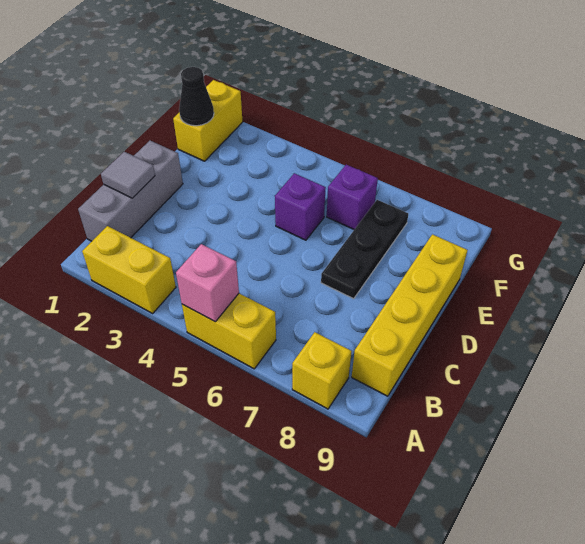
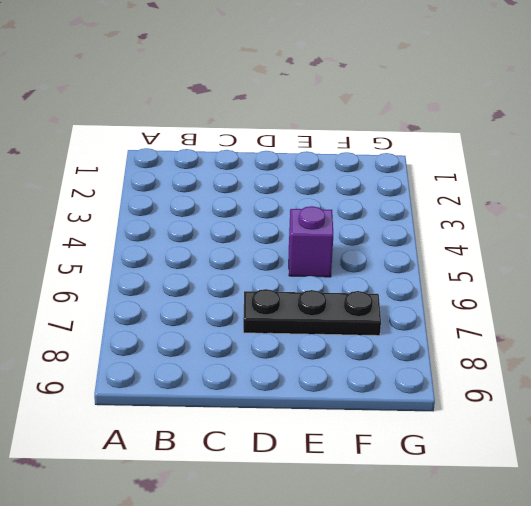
none -> yellow 1x2 brick [82,226,176,313]
none -> yellow 1x2 brick [182,293,276,369]
none -> yellow 1x1 brick [292,332,352,409]

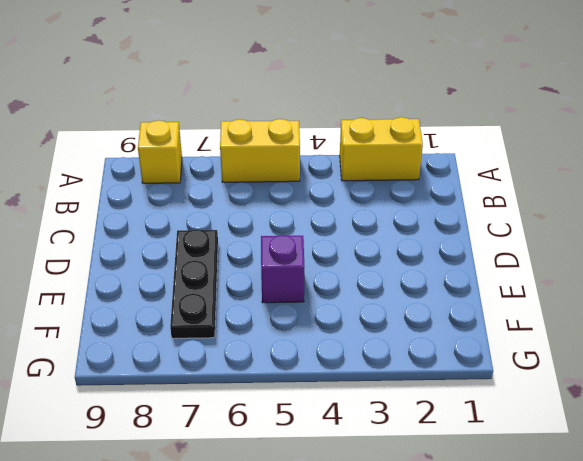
none -> grey 1x3 brick [78,141,183,241]
none -> yellow 1x4 brick [352,234,468,396]
none -> yellow 1x2 brick [173,80,243,161]

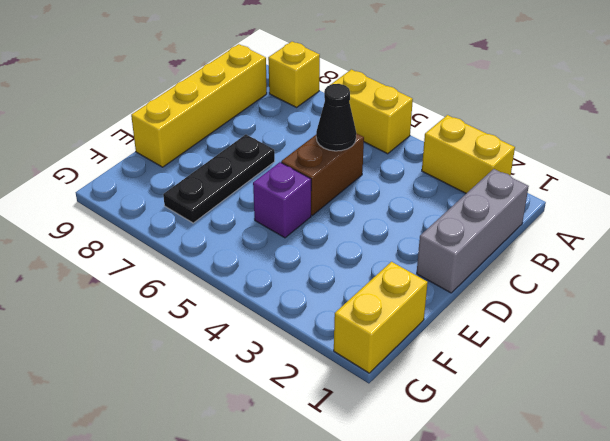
brown 1x2 brick [281,133,364,215] -> none
black 1x1 cone [316,84,356,151] -> black 1x1 cone moved to [179,67,214,126]
none -> purple 1x1 brick [327,165,378,229]
none -> pink 1x1 brick [176,244,239,322]
none -> grey 1x1 tile [101,152,155,198]

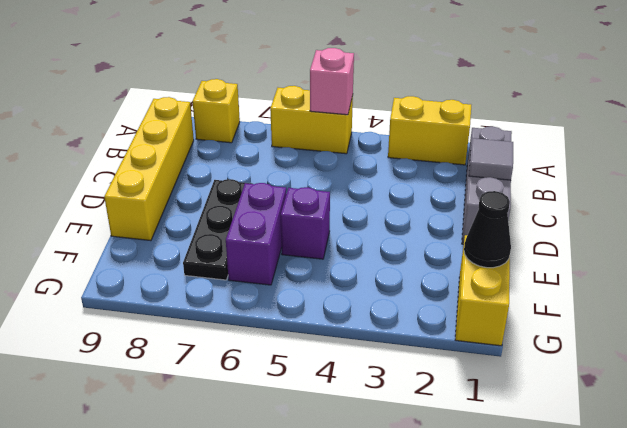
purple 1x2 brick [226,183,286,285] -> purple 1x1 brick [327,165,378,229]

